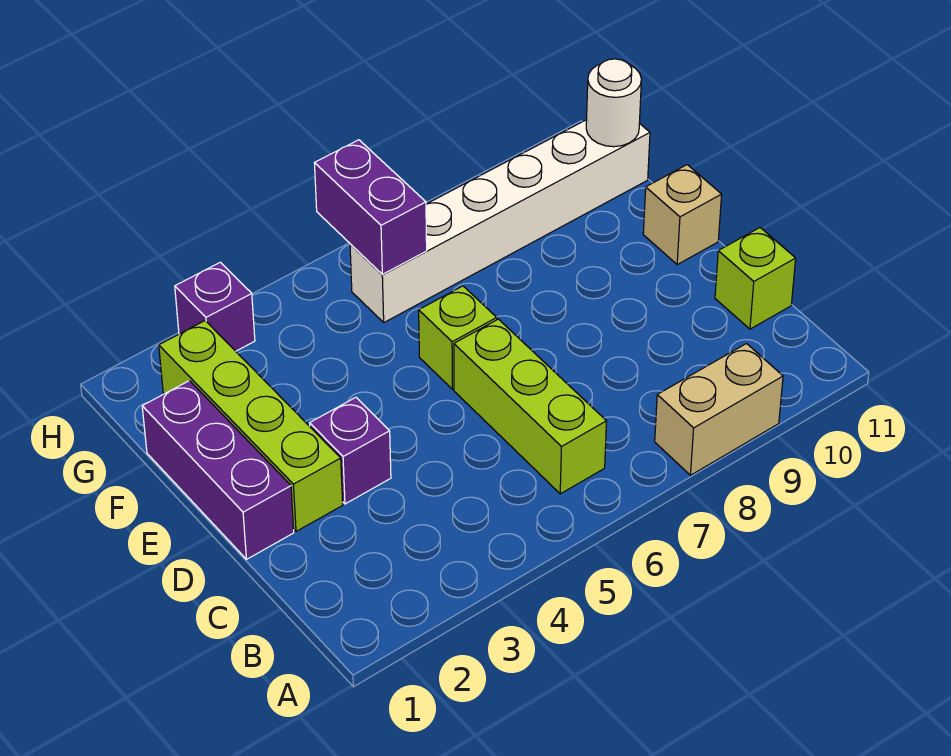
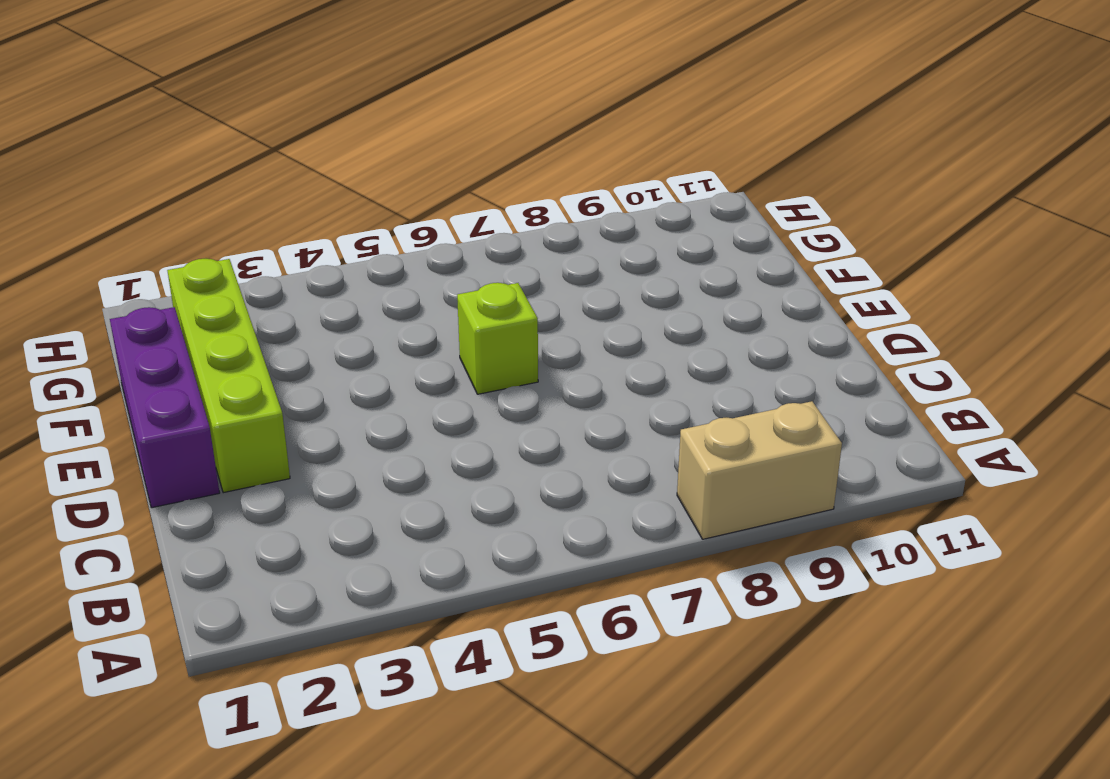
none -> lime 1x3 brick [454,319,607,494]
none -> lime 1x1 brick [715,228,796,329]
none -> purple 1x1 brick [310,397,391,504]

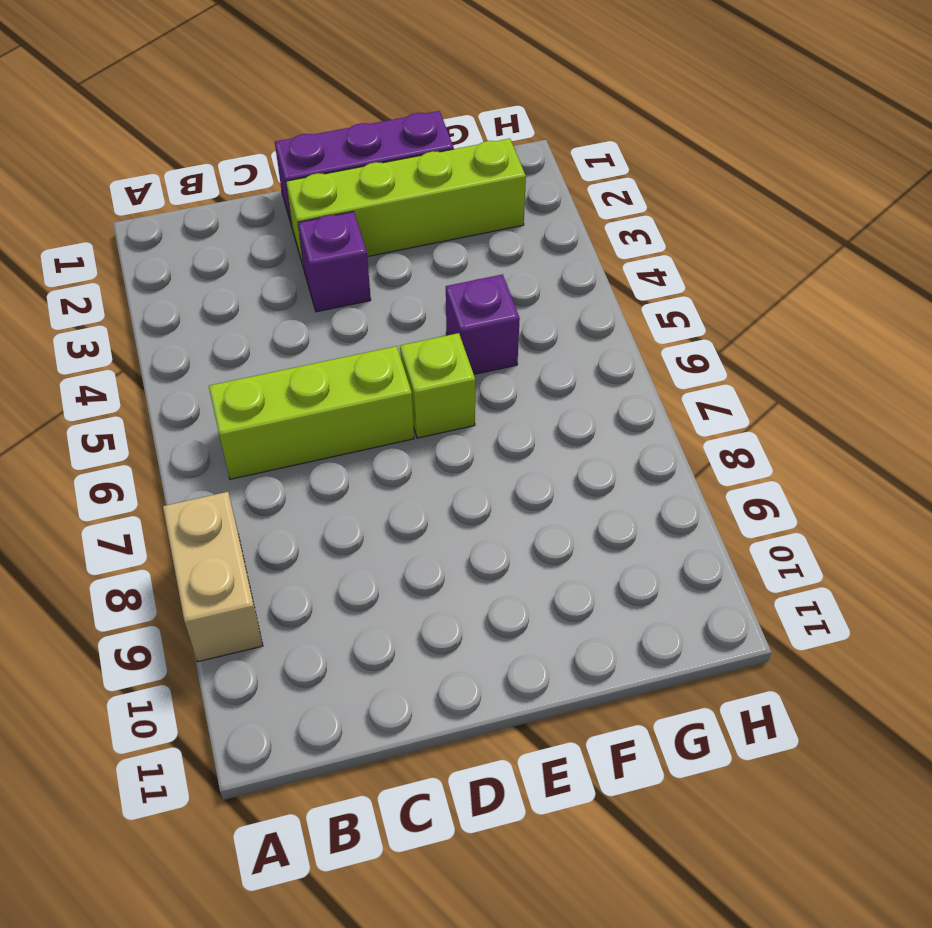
purple 1x1 brick [446,274,520,374] -> purple 1x1 brick moved to [175,262,255,351]
none -> lime 1x1 brick [715,228,796,329]
none -> tan 1x1 brick [643,165,722,264]
none -> white 1x6 brick [350,120,650,322]

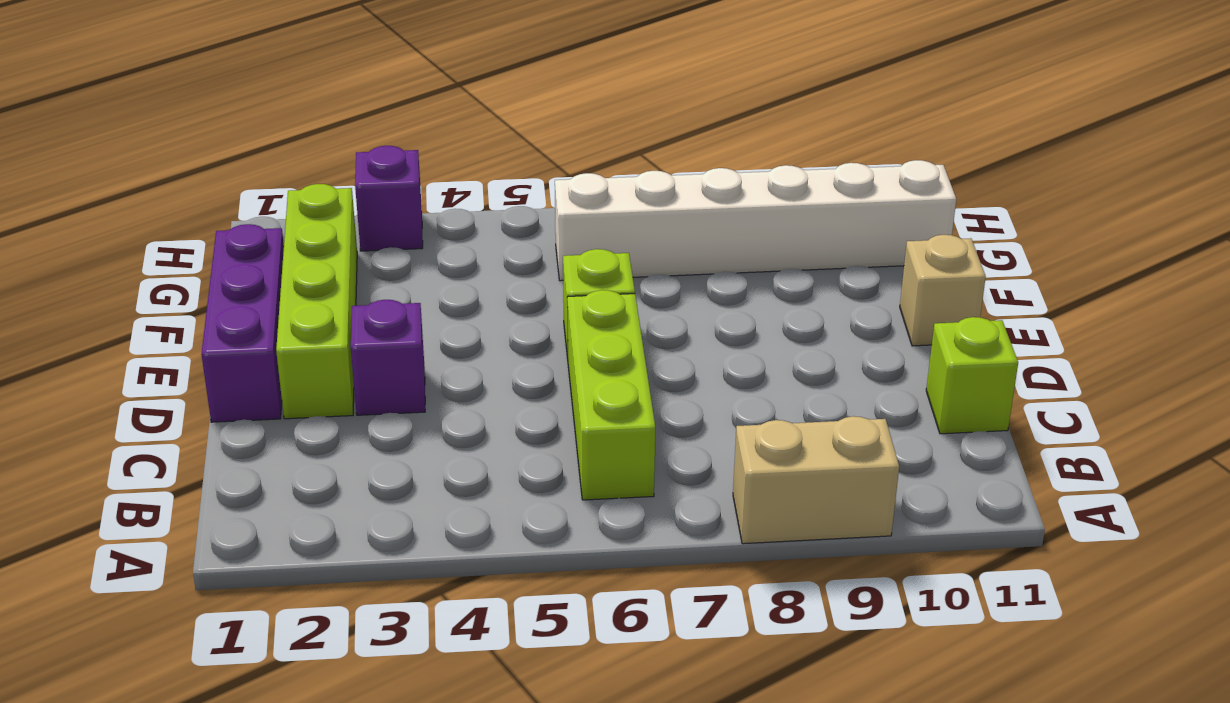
none -> purple 1x2 brick [315,140,427,274]
none -> white 1x1 round brick [586,59,641,147]

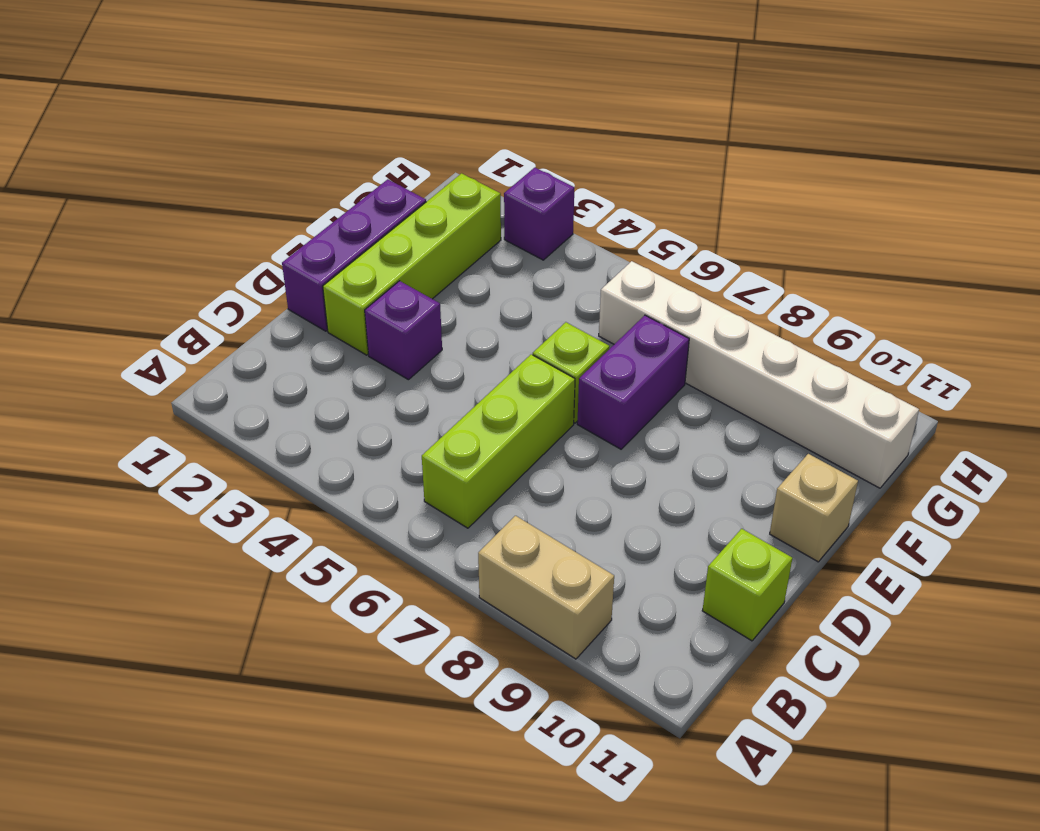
purple 1x2 brick [577,315,689,449] -> purple 1x2 brick moved to [315,140,427,274]
none -> white 1x1 round brick [586,59,641,147]

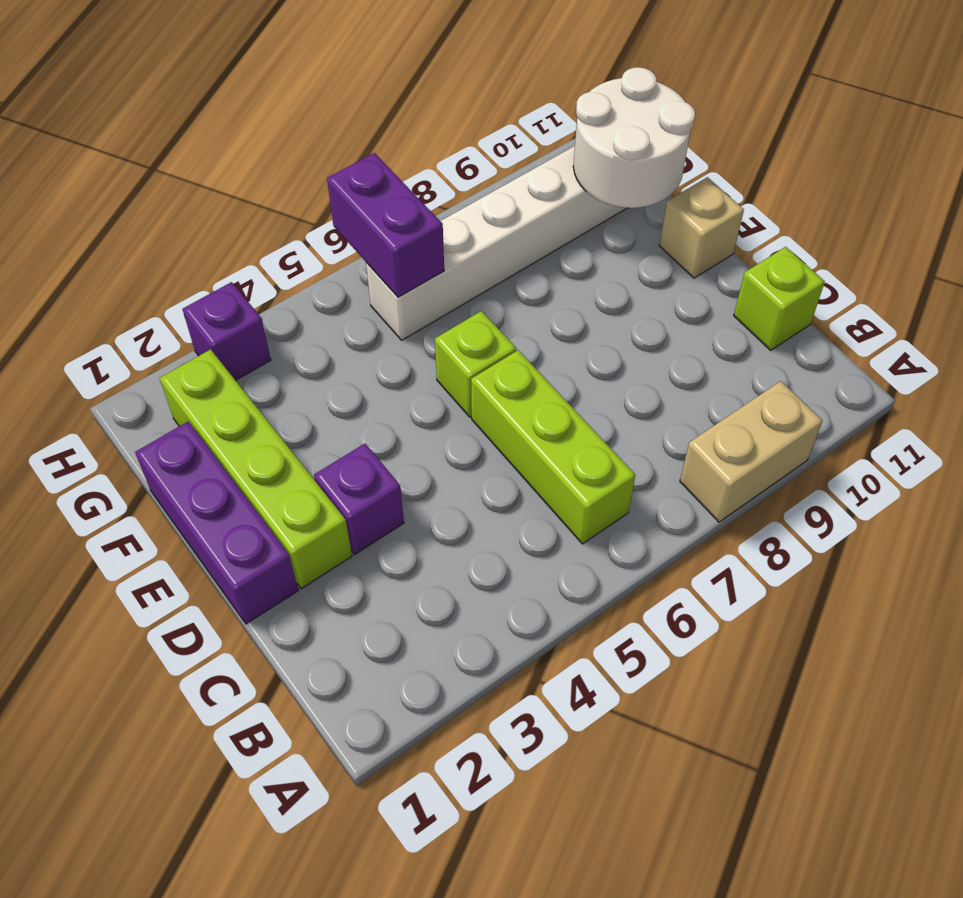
white 2x2 round brick [573,67,695,208] -> white 1x1 round brick [586,59,641,147]

